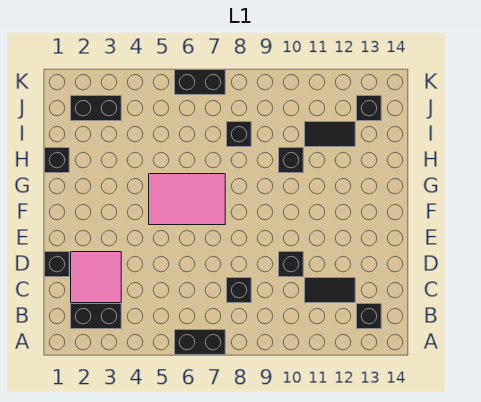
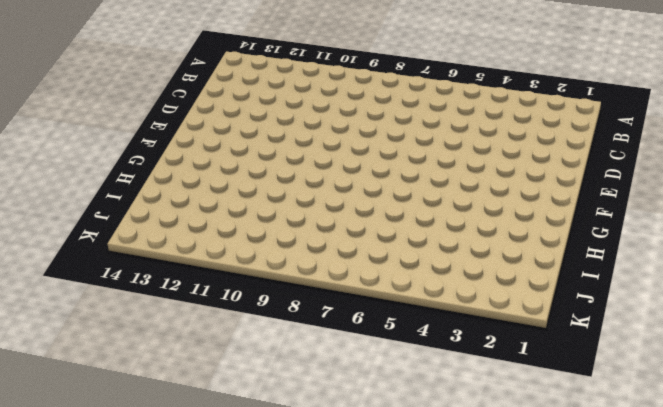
none -> black 1x2 brick [175,330,225,355]
none -> black 1x2 brick [71,304,121,329]
none -> black 1x1 brick [357,304,381,329]

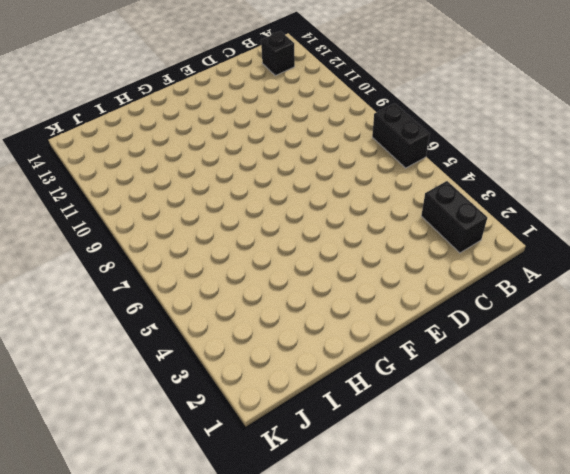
none -> pink 2x2 tile [71,252,121,303]
none -> black 1x1 brick [227,278,251,303]
none -> black 1x2 tile [305,278,355,303]

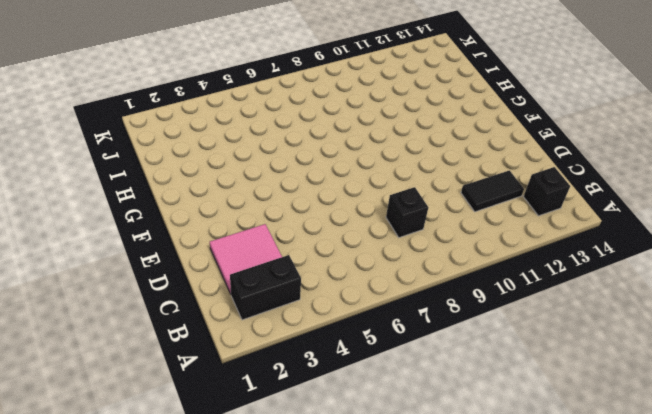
none -> black 1x2 brick [175,330,225,355]
none -> black 1x1 brick [45,252,69,277]
none -> black 1x1 brick [279,252,303,277]

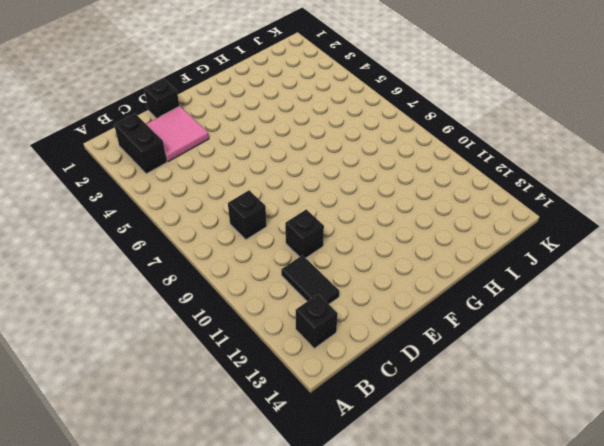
none -> black 1x2 brick [175,330,225,355]
none -> pink 2x3 tile [149,174,225,225]
none -> black 1x1 brick [45,148,69,173]

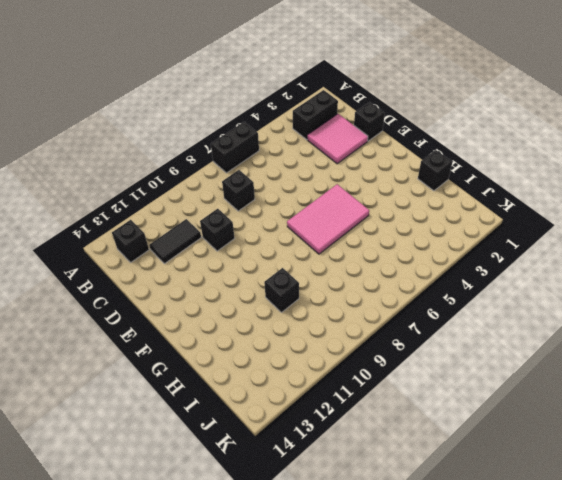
none -> black 1x1 brick [227,122,251,147]
none -> black 1x2 tile [305,122,355,147]
none -> black 1x2 brick [71,96,121,121]

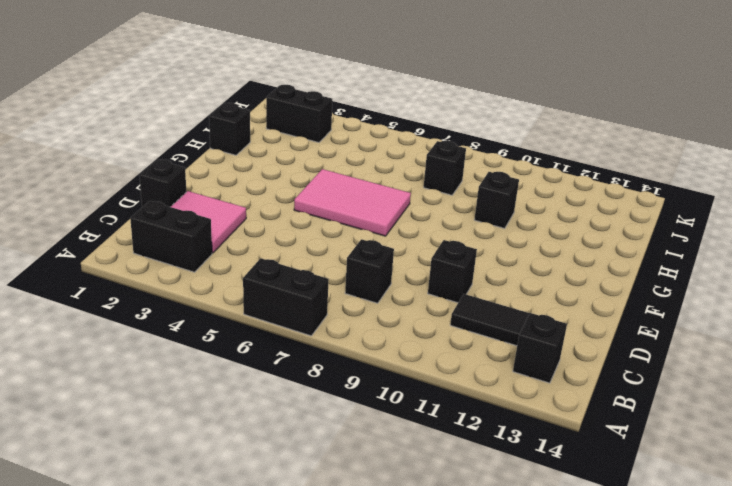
none -> black 1x2 tile [305,122,355,147]
none -> black 1x1 brick [357,96,381,121]
none -> black 1x2 brick [175,70,225,95]

